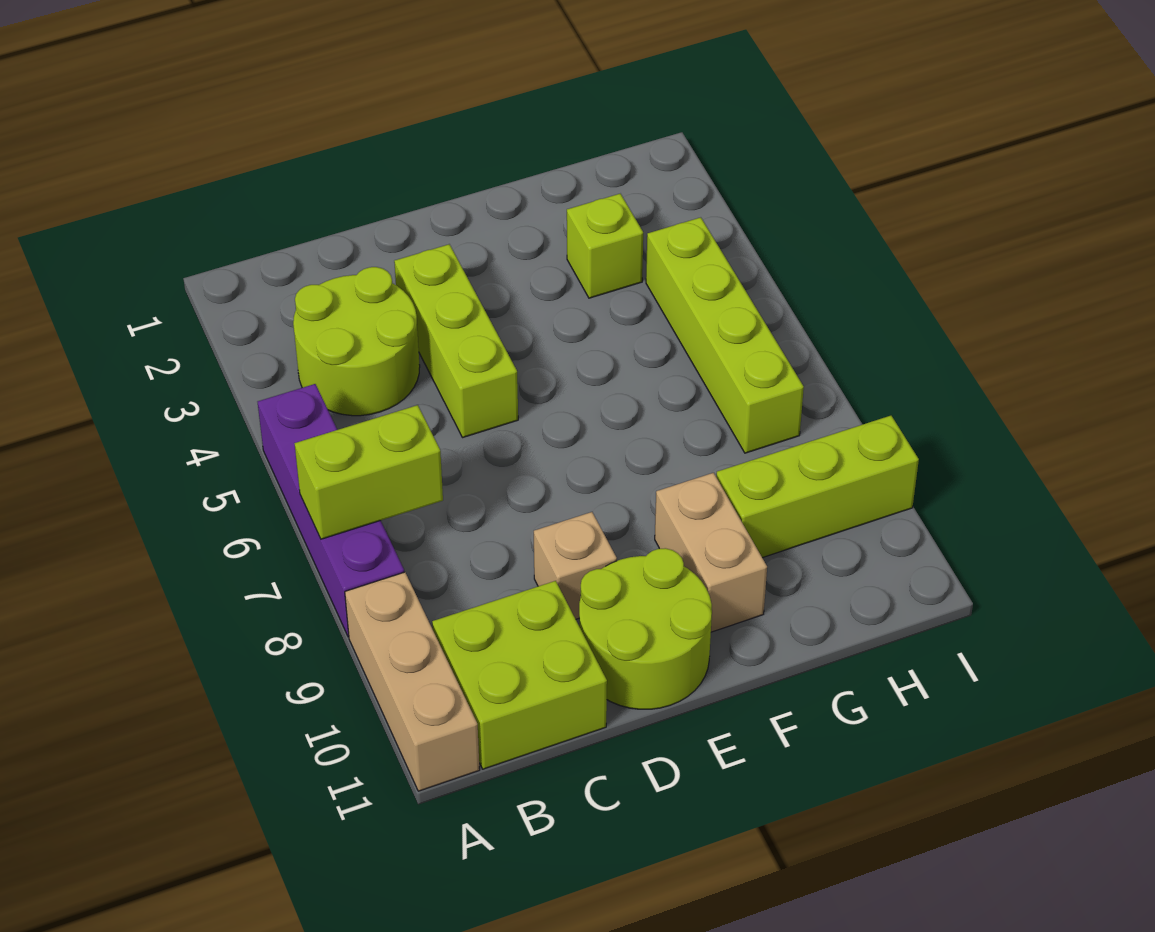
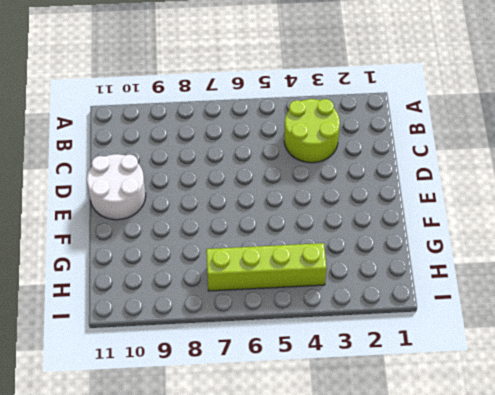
white 2x2 round brick [87,154,146,220] -> lime 2x2 round brick [579,548,712,709]
none -> purple 1x4 brick [258,384,404,637]
none -> tan 1x3 brick [345,572,480,791]
none -> lime 2x2 brick [432,581,607,769]

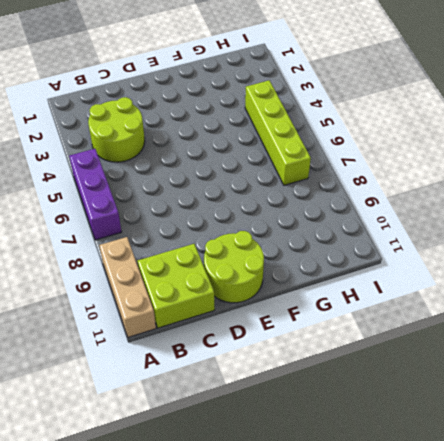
purple 1x3 brick [69,149,122,240] -> purple 1x4 brick [258,384,404,637]
none -> lime 1x3 brick [394,244,518,438]
none -> tan 1x1 brick [534,512,617,619]
none -> tan 1x2 brick [655,473,767,632]

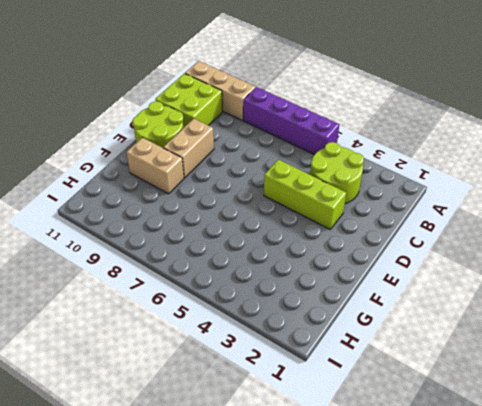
tan 1x2 brick [163,119,214,178] -> tan 1x1 brick [534,512,617,619]
none -> lime 1x1 brick [567,194,643,298]
none -> lime 1x3 brick [716,416,919,558]
none -> lime 1x4 brick [646,217,804,453]

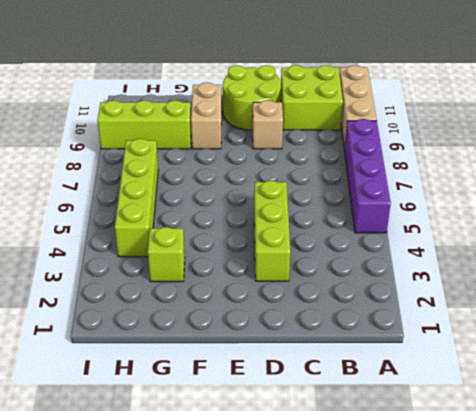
none -> lime 2x2 round brick [293,267,420,416]
none -> lime 1x2 brick [294,405,443,539]

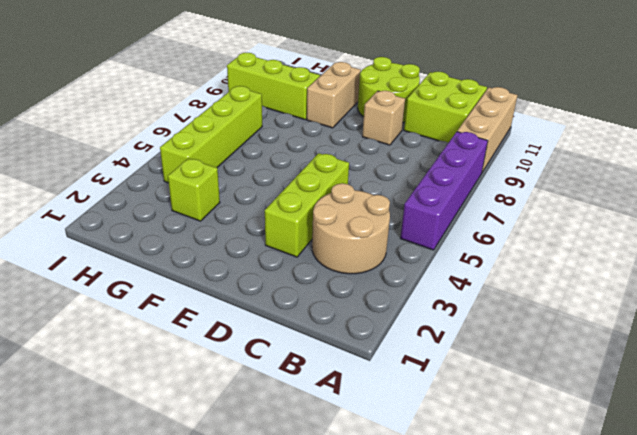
tan 2x2 round brick [312,183,390,274] -> lime 2x2 round brick [293,267,420,416]
none -> lime 1x2 brick [294,405,443,539]

